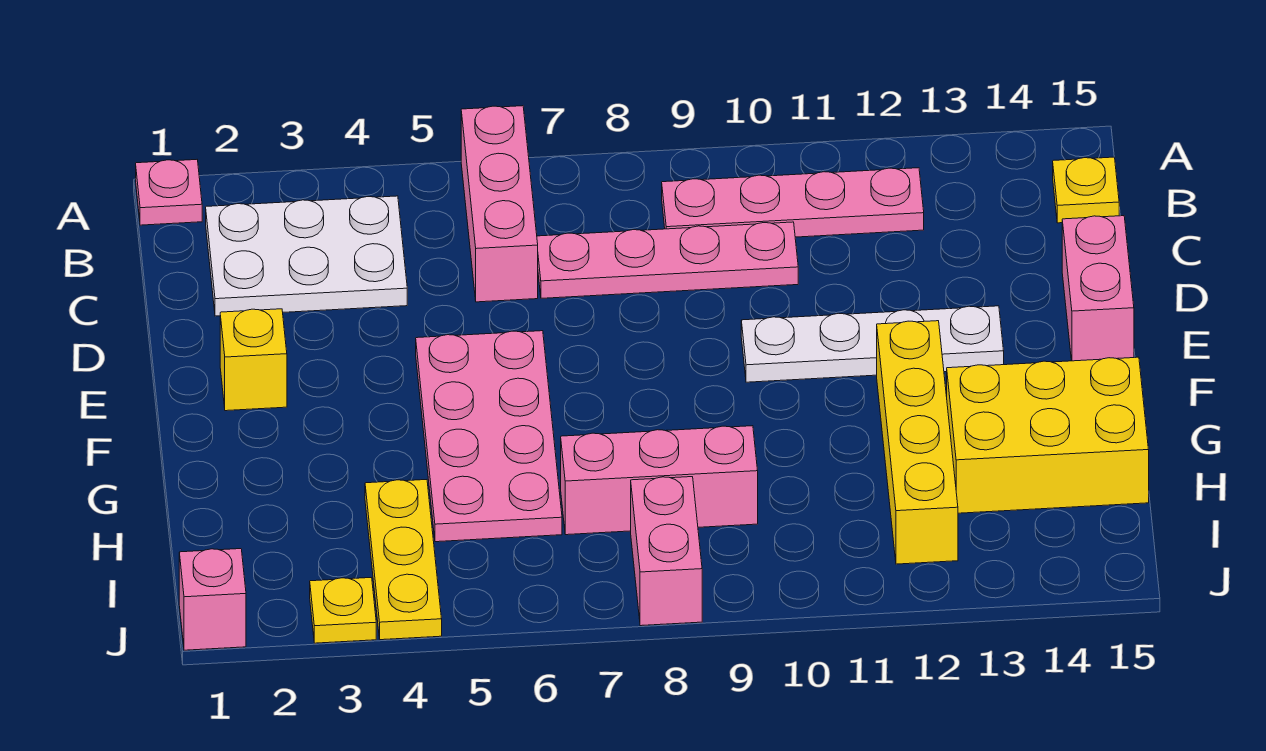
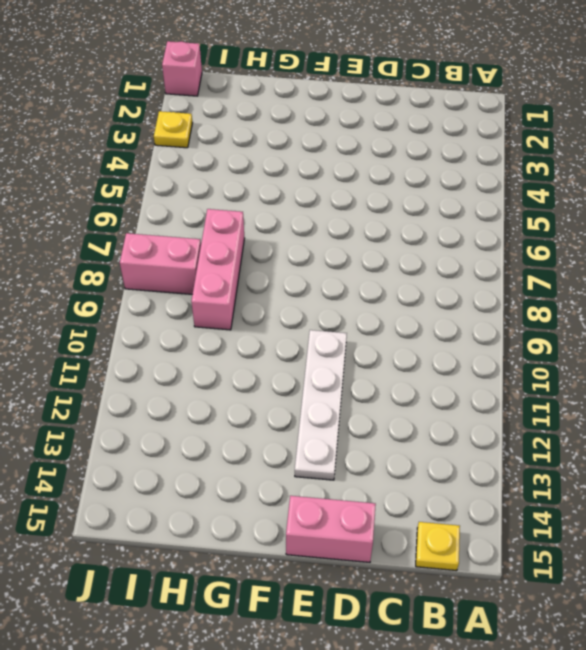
none -> pink 1x1 plate [136,160,202,225]
none -> pink 1x3 brick [461,106,538,302]
none -> white 2x3 plate [206,196,407,316]

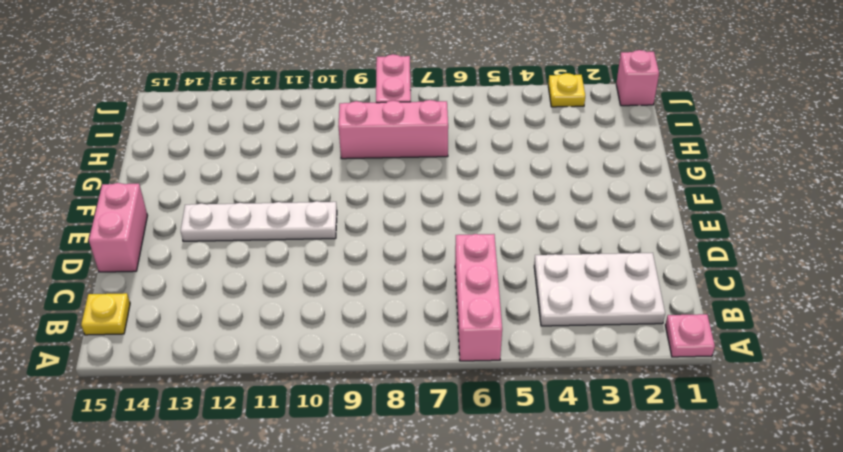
none -> pink 1x4 plate [662,168,924,237]
none -> pink 1x4 plate [537,222,798,298]
none -> yellow 1x1 brick [220,309,287,411]

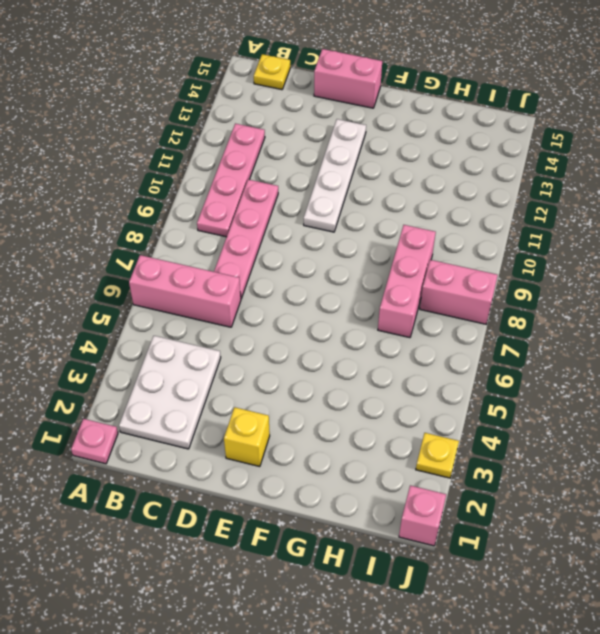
none -> pink 2x4 plate [416,331,562,542]
none -> yellow 1x4 brick [877,321,958,564]
none -> yellow 2x3 brick [947,357,1149,513]

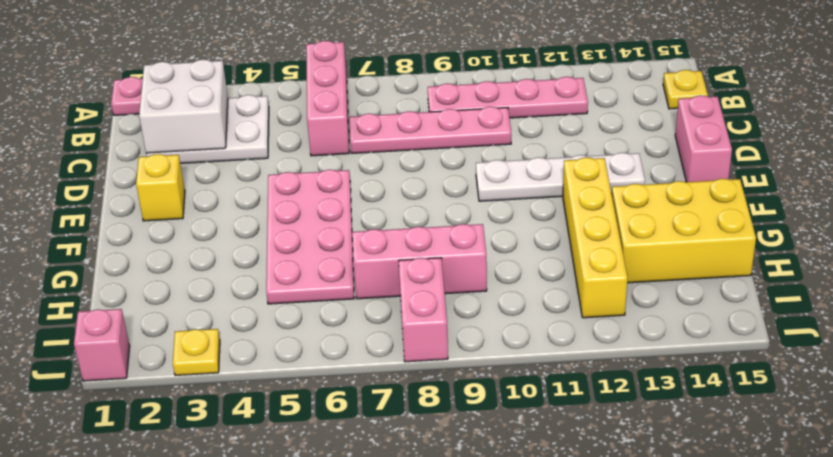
white 2x2 brick [139,59,228,153] -> none
none -> yellow 1x3 plate [365,480,442,640]

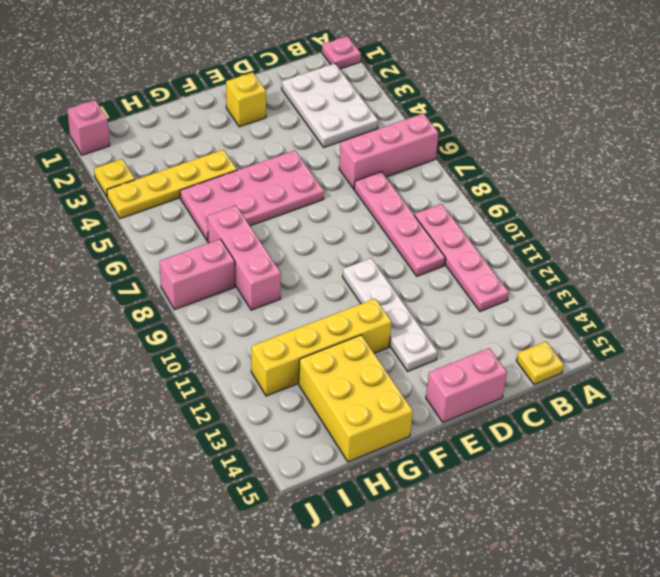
yellow 1x4 plate [107,150,237,219] -> yellow 1x3 plate [365,480,442,640]

